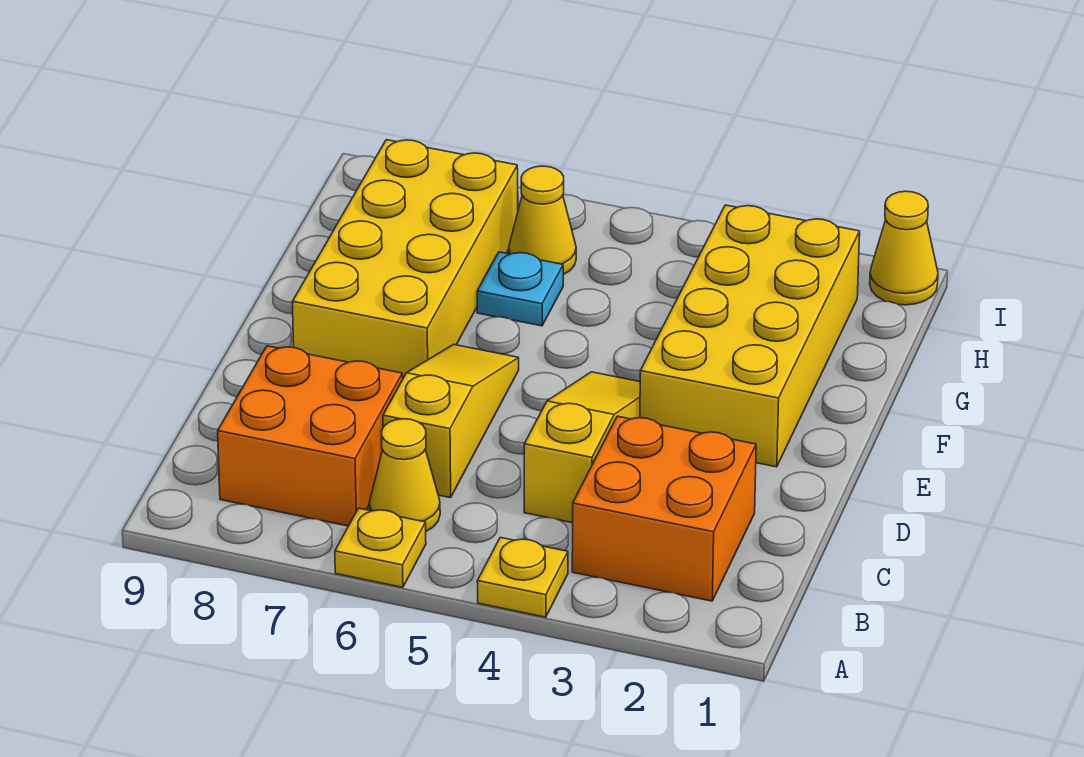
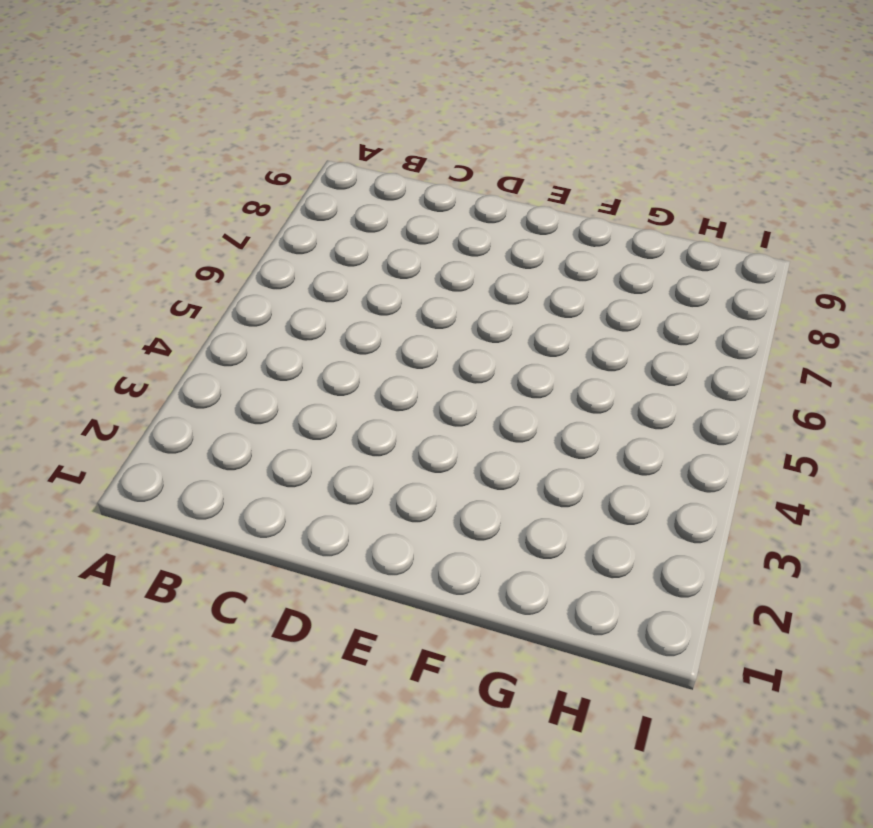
none -> yellow 1x1 plate [477,537,568,617]
none -> yellow 1x1 plate [335,508,426,587]
none -> orange 2x2 brick [572,416,756,601]

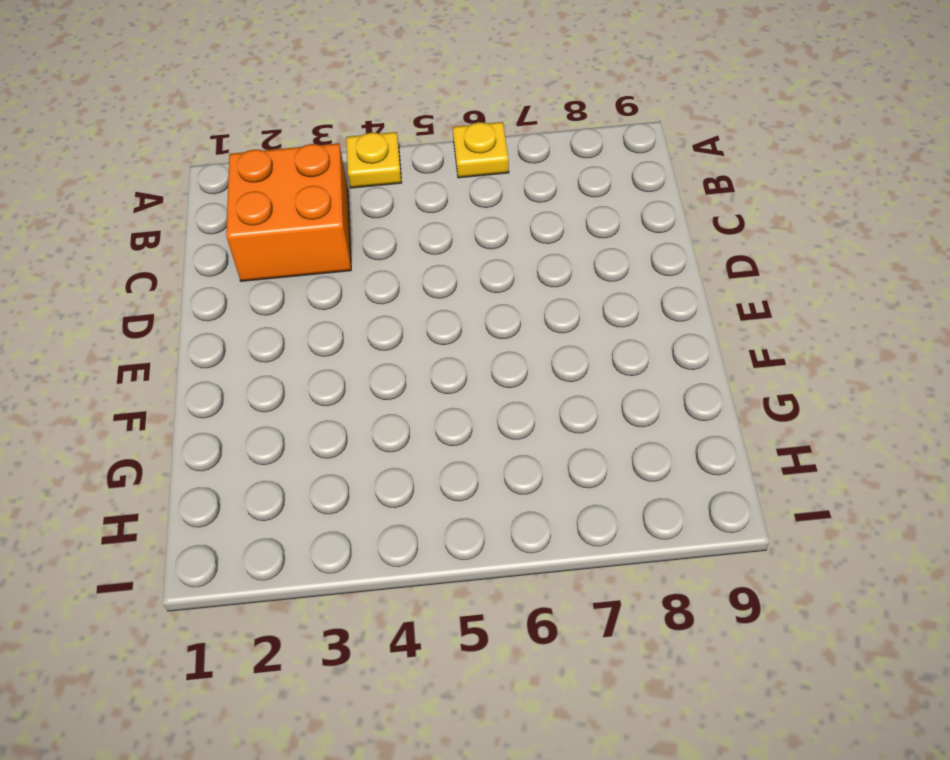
none -> yellow 1x1 cone [369,419,440,531]
none -> orange 2x2 brick [218,346,403,526]
none -> yellow 1x3 slope [524,372,640,523]

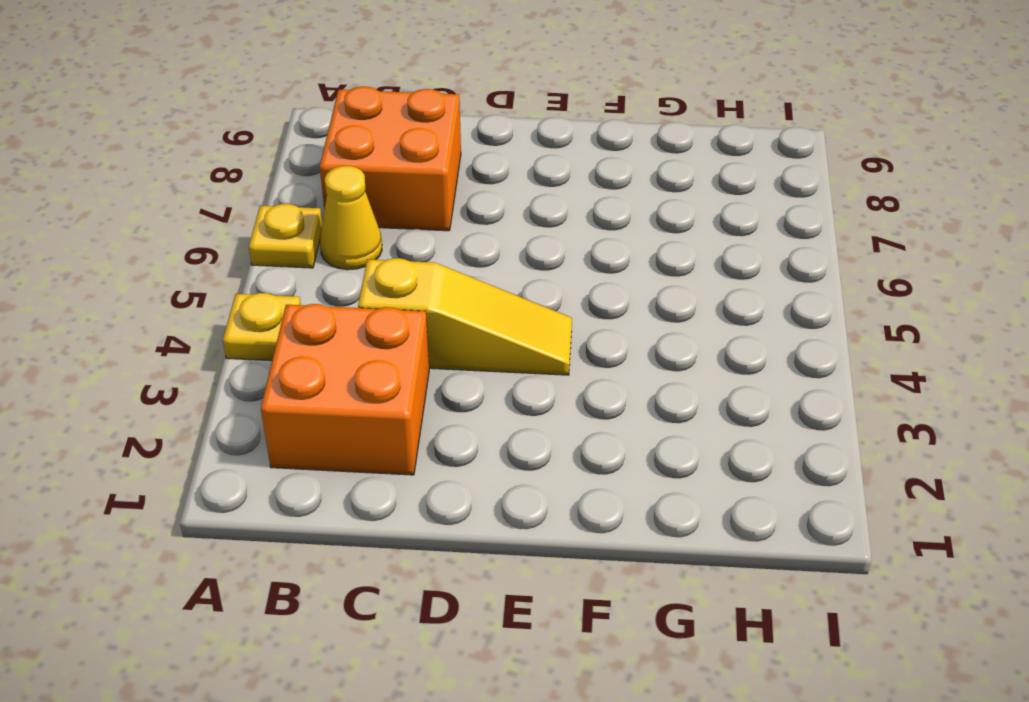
none -> yellow 1x3 slope [383,344,519,498]
none -> yellow 2x4 brick [640,205,860,467]
none -> yellow 2x4 brick [292,140,518,378]

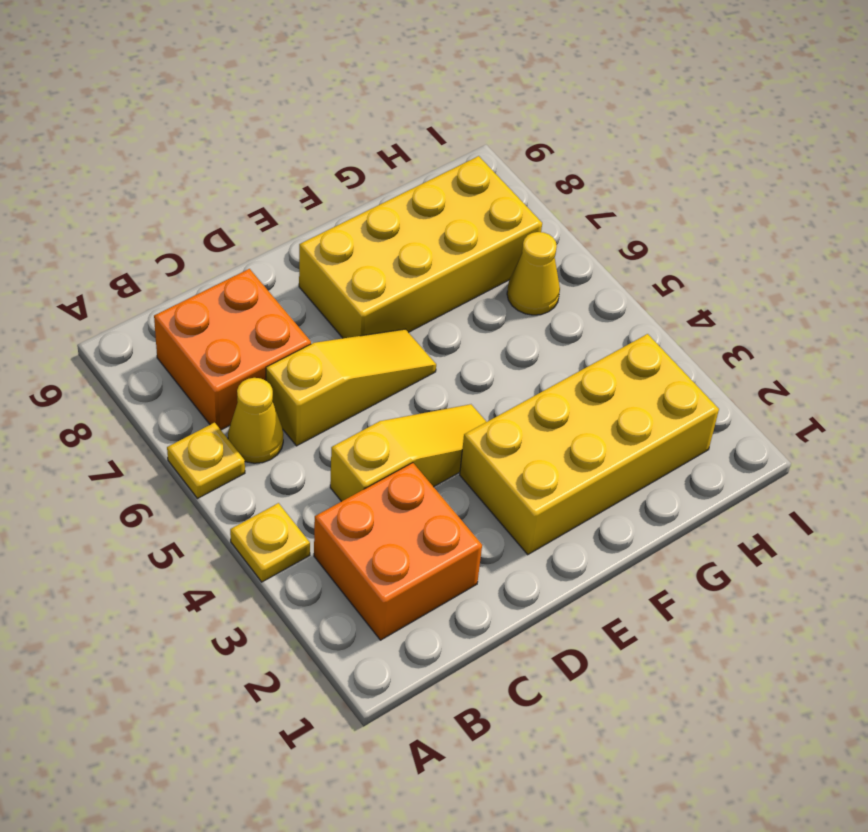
none -> cyan 1x1 plate [477,252,563,326]
none -> yellow 1x1 cone [870,191,938,305]

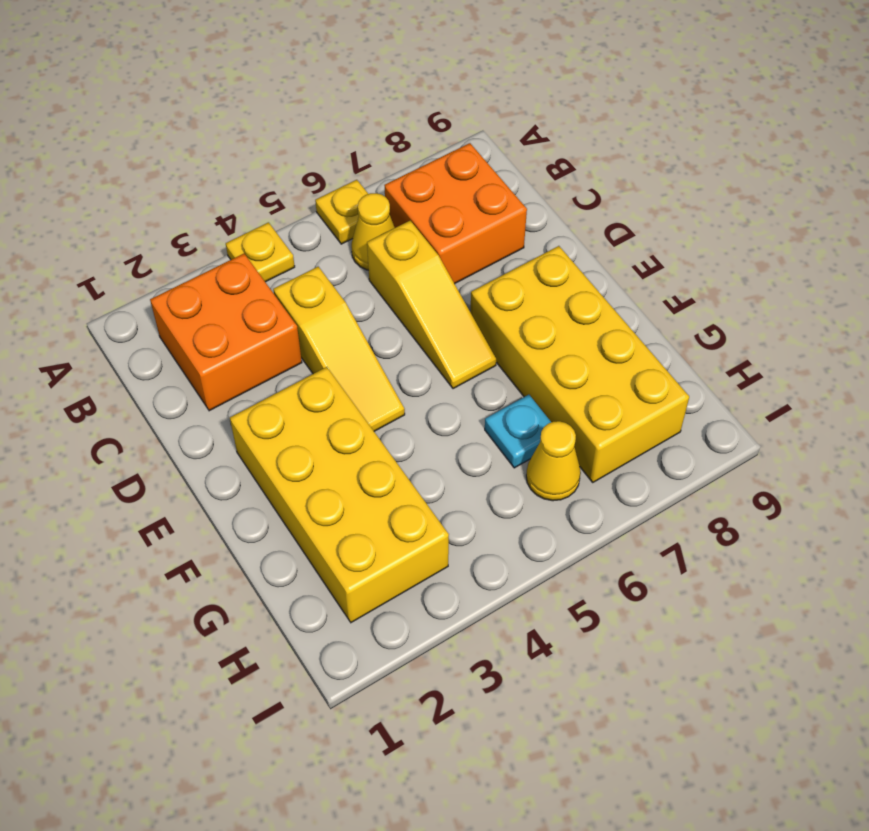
none -> yellow 1x1 cone [870,191,938,305]

